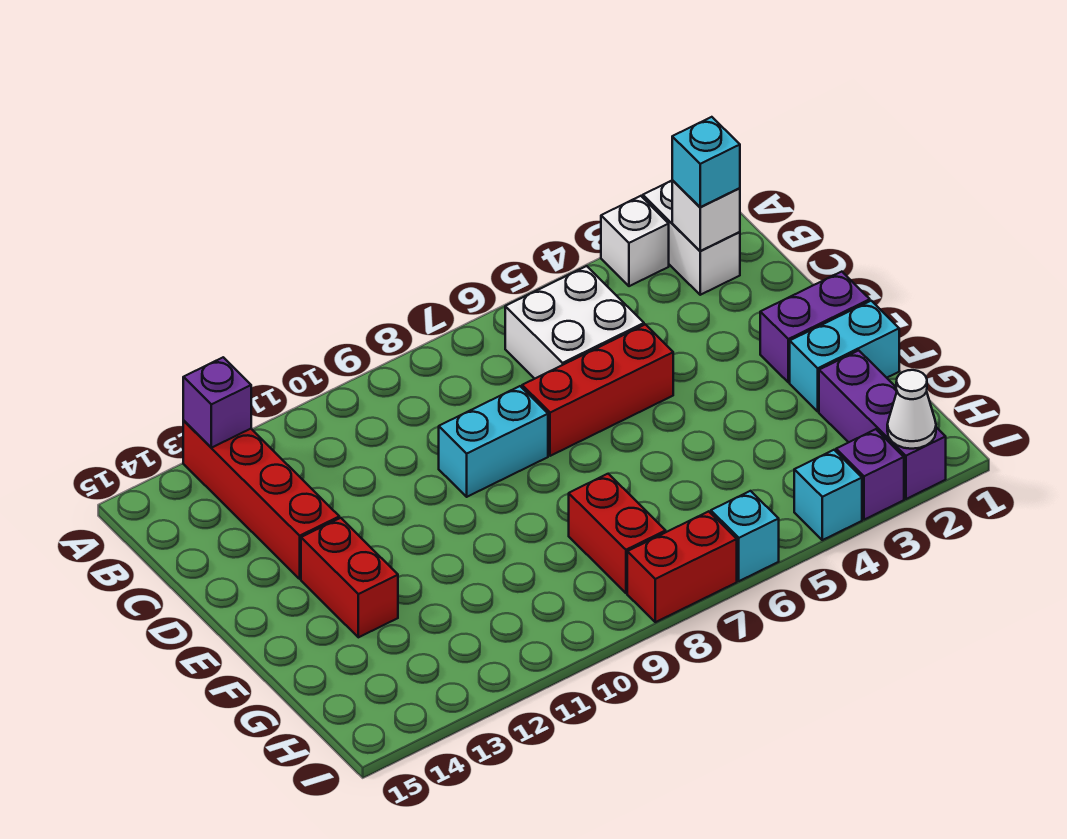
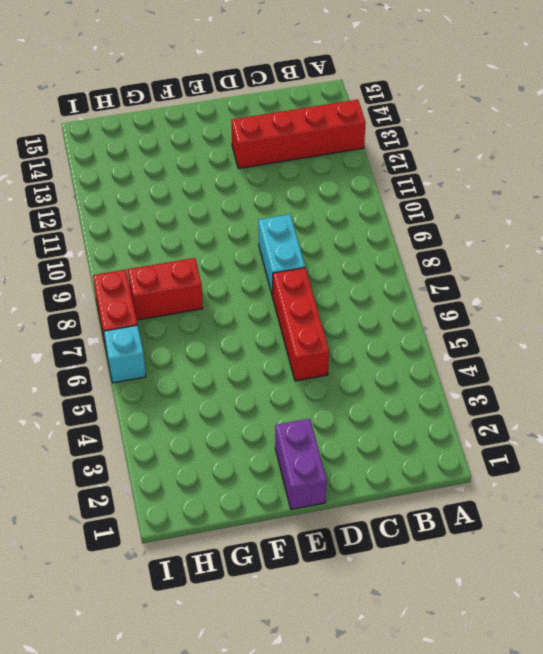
none -> white 1x2 brick [643,181,740,295]
none -> white 1x1 brick [601,196,669,286]
none -> white 2x2 brick [505,266,644,379]

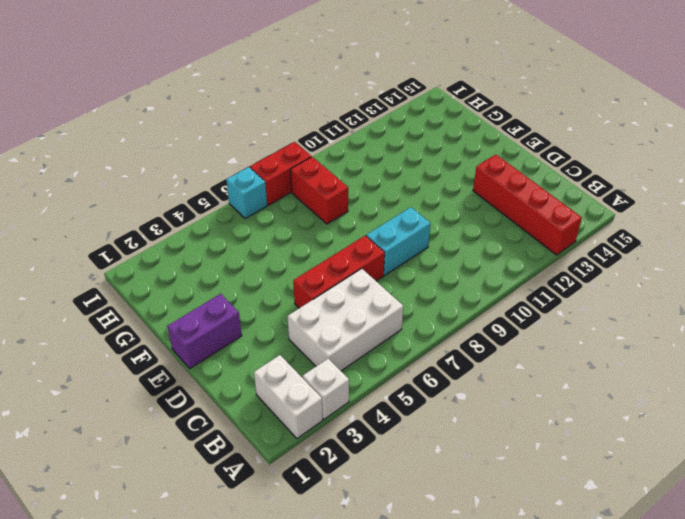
white 2x3 brick [287,269,403,371] -> white 2x2 brick [505,266,644,379]
none -> red 1x2 brick [301,518,398,637]
none -> cyan 1x2 brick [790,301,899,411]
none -> purple 1x3 brick [819,350,946,499]

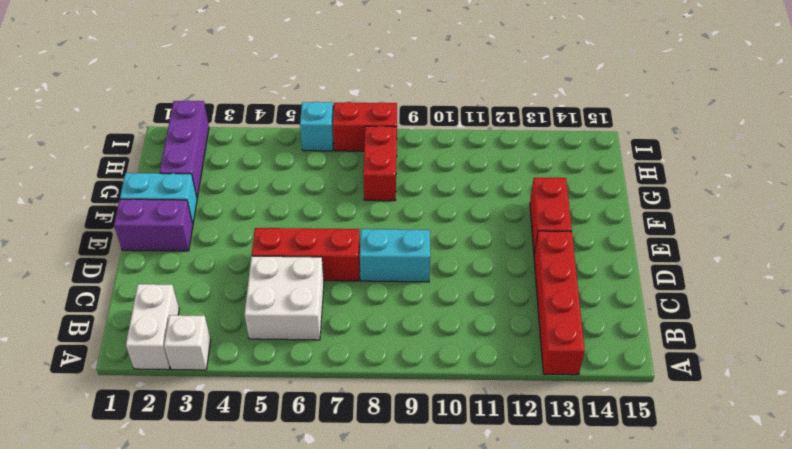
none -> purple 1x1 brick [836,429,904,520]
none -> cyan 1x1 brick [794,450,862,540]
none -> purple 1x1 brick [183,357,251,448]

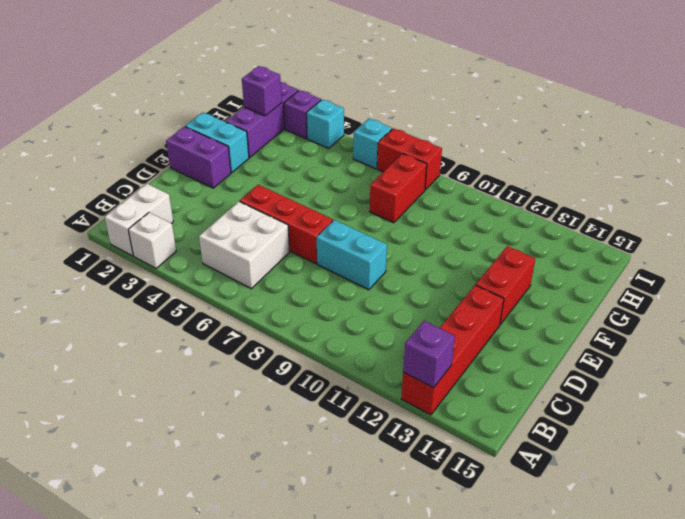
purple 1x1 brick [242,66,282,116] -> none
none -> white 1x1 brick [672,180,740,251]
none -> white 1x1 cone [887,370,936,449]
none -> cyan 1x1 brick [672,117,740,207]

